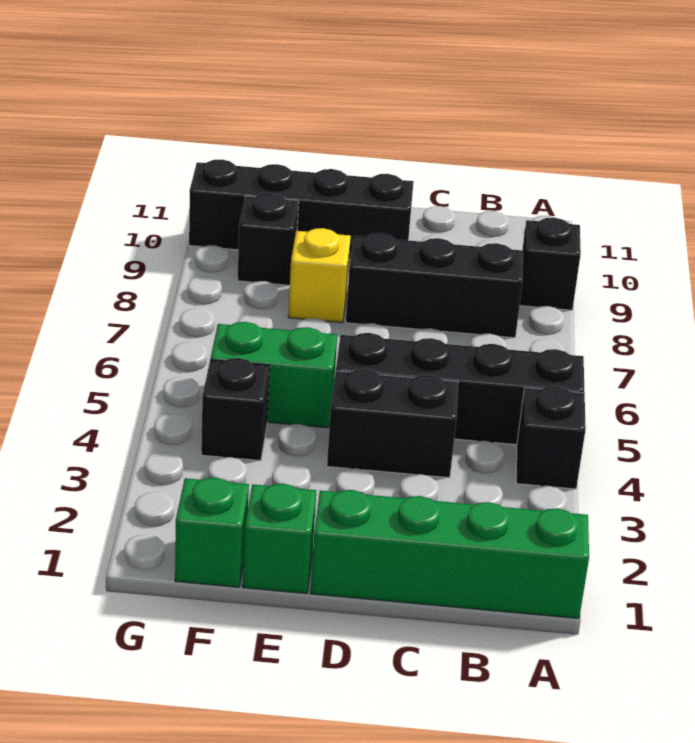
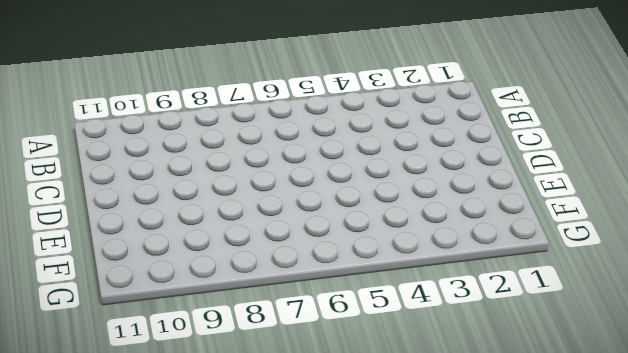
none -> green 1x4 brick [310,490,589,618]
none -> black 1x1 brick [516,386,586,489]
none -> black 1x4 brick [336,333,584,445]

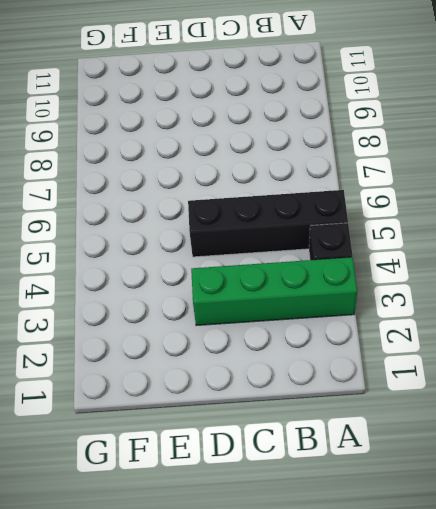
green 1x4 brick [191,257,357,326] -> green 1x4 brick moved to [310,490,589,618]
none -> black 1x1 brick [520,218,581,310]
none -> black 1x3 brick [346,233,523,338]
none -> black 1x2 brick [327,369,458,478]

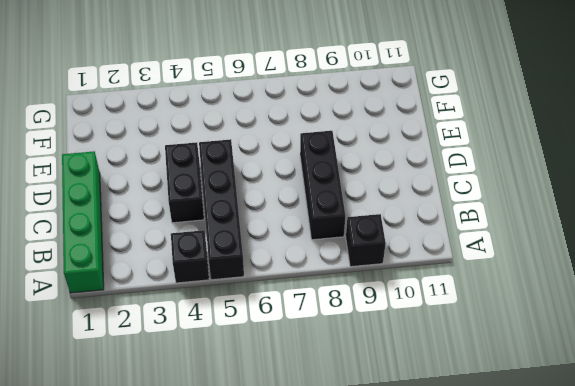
none -> black 1x4 brick [189,159,414,260]
none -> green 1x1 brick [243,484,316,594]
none -> green 1x2 brick [210,322,337,428]

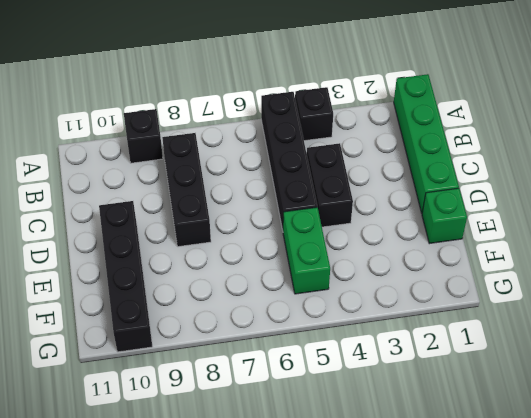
none -> yellow 1x1 brick [288,228,351,323]
none -> green 1x1 brick [175,478,249,587]
none -> black 1x1 brick [201,358,270,461]

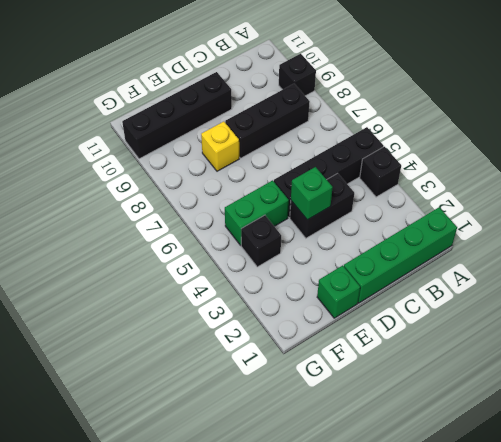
green 1x1 brick [291,167,333,220] -> green 1x1 brick moved to [175,478,249,587]
none -> black 1x1 brick [237,193,299,285]

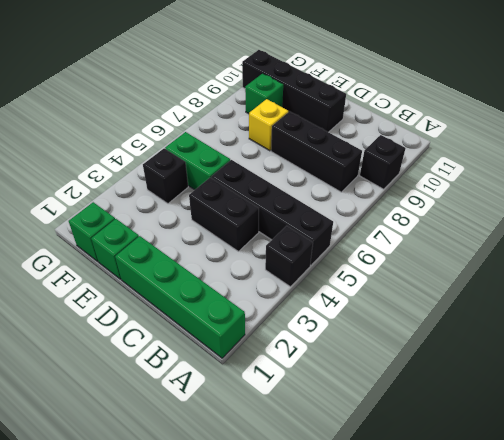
green 1x1 brick [245,73,283,114] -> black 1x1 brick [237,193,299,285]

